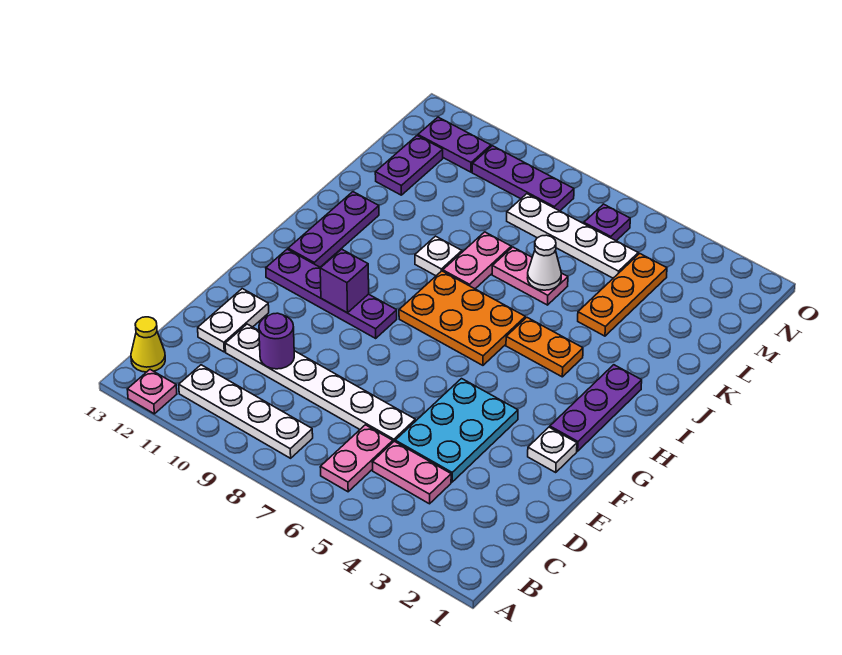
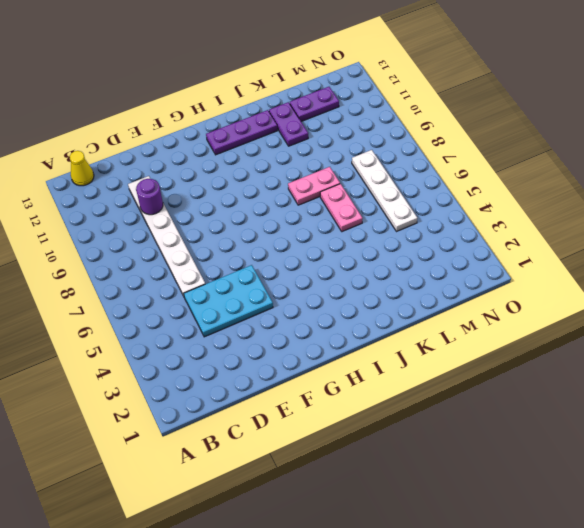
purple 1x2 plate [269,102,308,146] -> purple 1x2 plate moved to [418,117,491,172]
none -> pink 1x1 plate [127,370,177,414]
none -> pink 1x2 plate [320,425,393,492]
none -> white 1x4 plate [179,365,313,458]

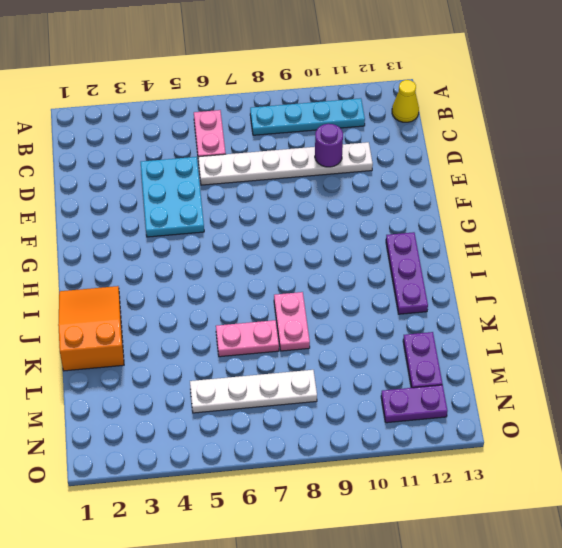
cyan 1x4 plate [250,98,365,135] -> white 1x4 plate [179,365,313,458]
orange 2x3 slope [58,286,124,371] -> purple 1x3 plate [550,365,642,451]
none -> pink 1x1 plate [127,370,177,414]
none -> pink 1x2 plate [372,441,451,504]
none -> white 1x2 plate [198,289,269,352]

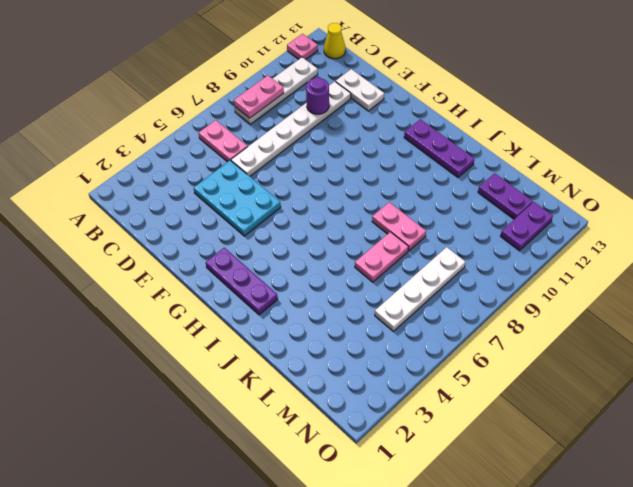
pink 1x2 plate [234,75,284,118] -> pink 1x2 plate moved to [372,441,451,504]
none -> white 1x1 plate [528,427,577,472]
none -> purple 1x4 plate [266,249,397,338]
none -> orange 2x3 plate [399,271,525,365]

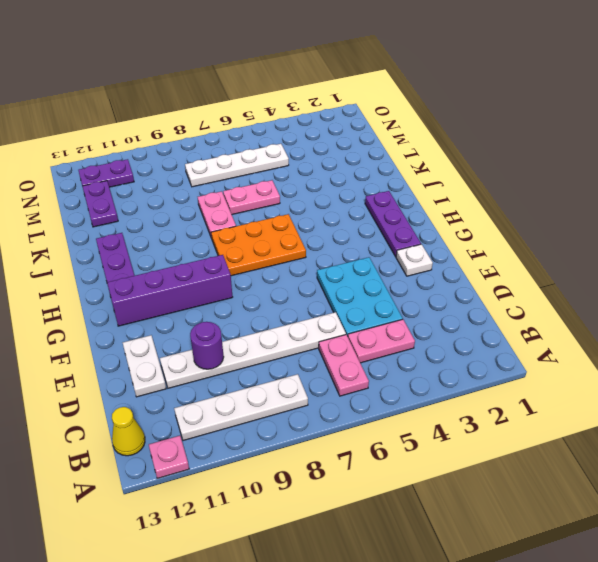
purple 1x4 brick [107,255,233,326] -> purple 1x4 plate [266,249,397,338]
none -> orange 1x2 plate [506,317,583,377]
none -> white 1x1 plate [415,236,462,276]
none -> orange 1x3 plate [578,254,667,336]

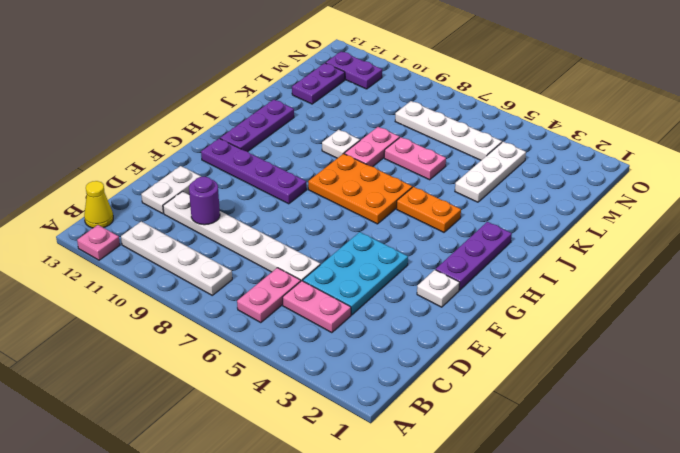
white 1x3 plate [455,142,526,202] -> orange 1x3 plate [578,254,667,336]
none -> purple 1x1 plate [584,204,630,241]
none -> purple 1x3 plate [472,146,574,211]
none -> purple 1x1 brick [320,249,369,313]

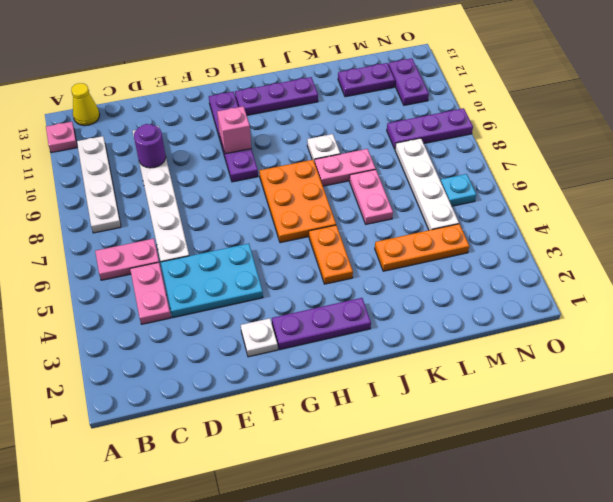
pink 1x1 brick [217,106,251,154] -> purple 1x1 brick [320,249,369,313]
purple 1x3 plate [387,108,473,149] -> purple 1x3 plate turned to [472,146,574,211]
cyan 1x1 plate [441,174,476,206] -> purple 1x1 plate [584,204,630,241]
none -> white 1x2 plate [198,289,269,352]
none -> white 1x1 cone [528,235,561,290]

